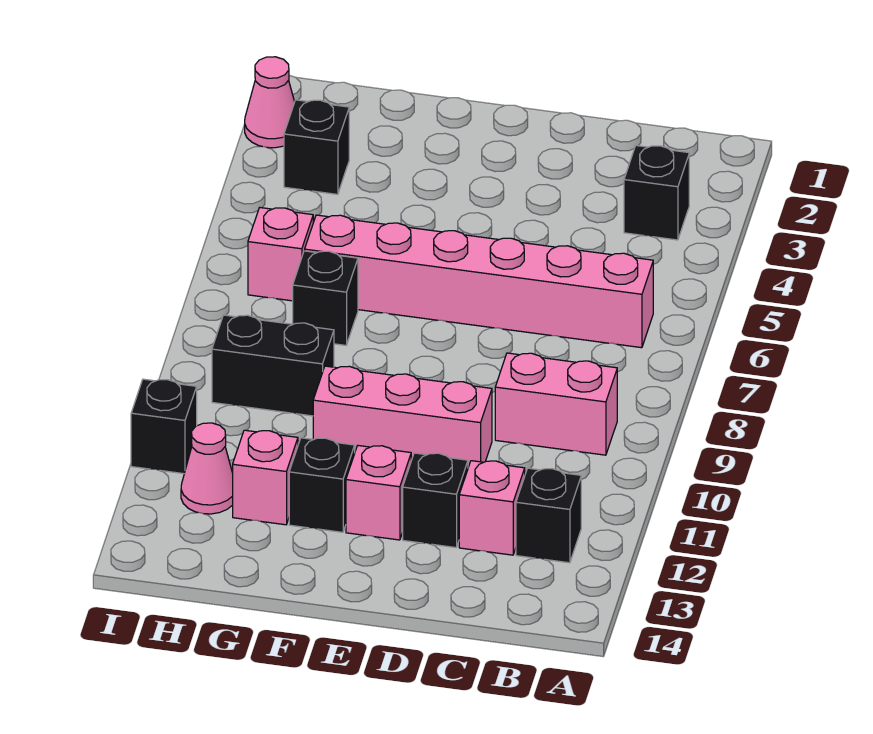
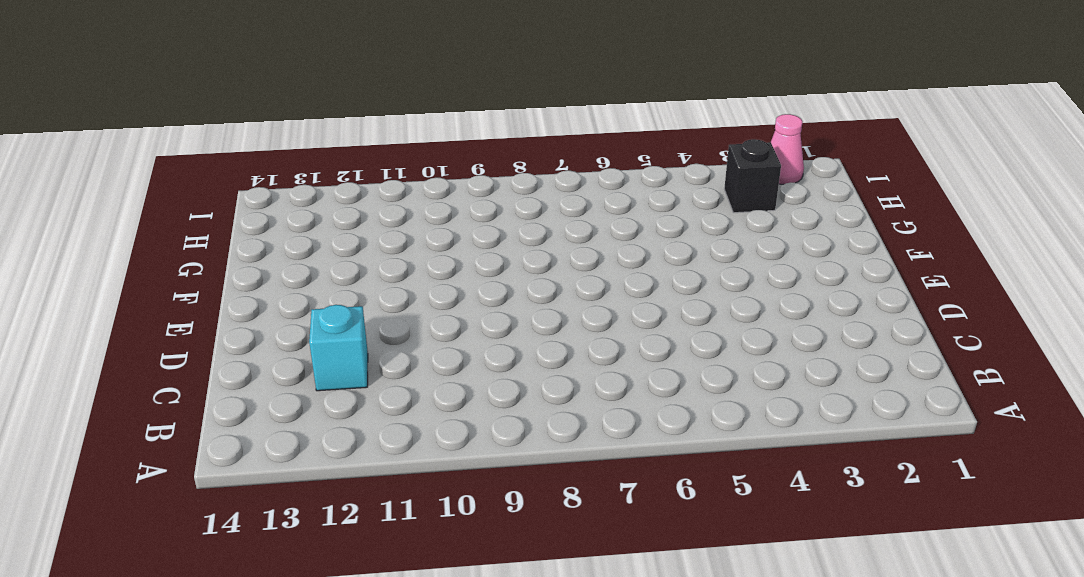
cyan 1x1 brick [309,305,368,391] -> pink 1x1 brick [459,461,525,555]
none -> black 1x1 brick [624,146,689,240]
none -> pink 1x6 brick [305,215,653,348]
none -> pink 1x2 brick [495,353,617,455]

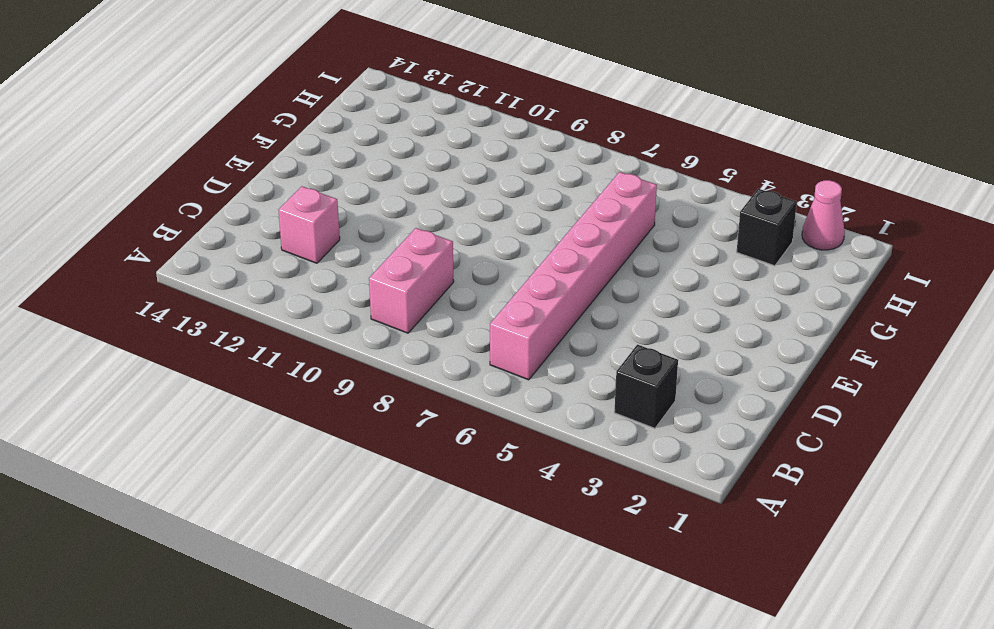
none -> black 1x1 brick [516,468,581,563]
none -> pink 1x3 brick [313,366,492,467]
none -> black 1x1 brick [403,453,468,548]

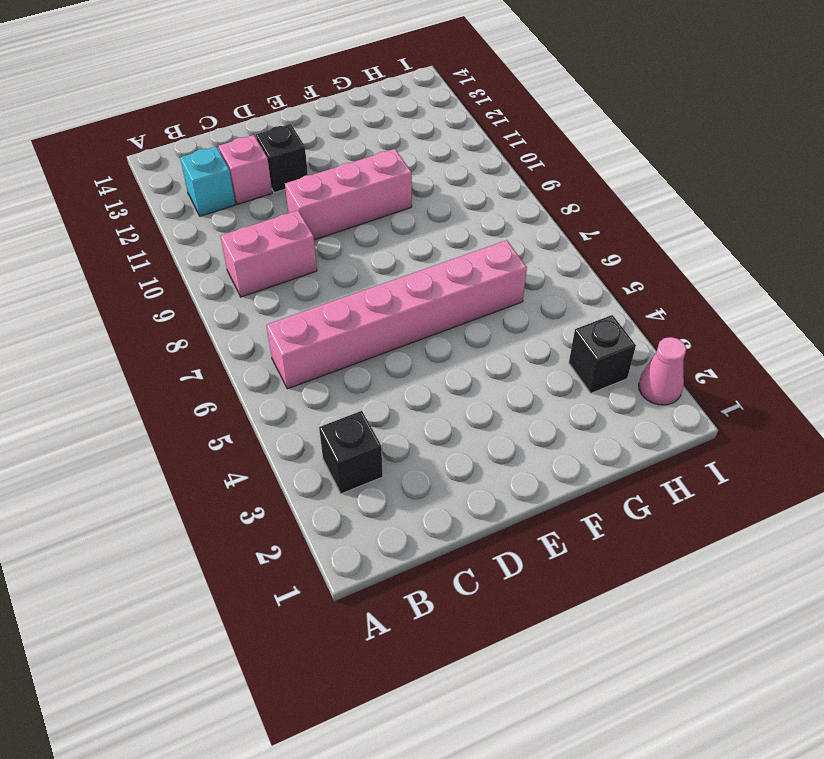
cyan 1x1 brick [180,147,235,216] -> black 1x1 brick [516,468,581,563]
none -> pink 1x1 brick [346,446,411,540]
none -> black 1x1 brick [289,438,355,532]
none -> black 1x1 brick [293,251,358,345]

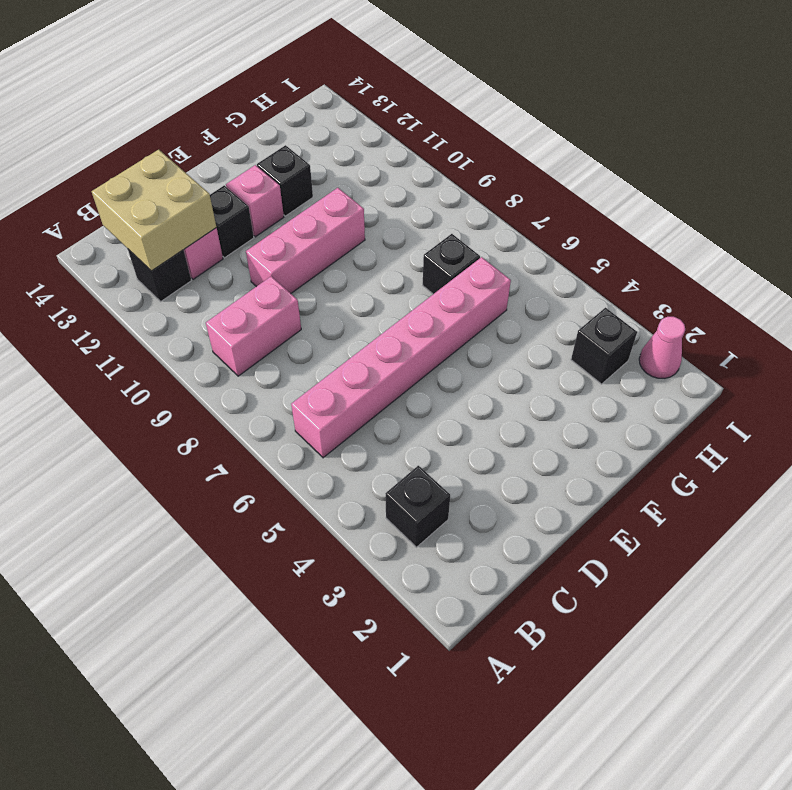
tan 2x2 brick [92,150,216,271] -> none
none -> black 1x2 brick [212,315,334,416]
none -> pink 1x1 brick [233,430,298,525]
none -> pink 1x1 brick [248,208,313,301]

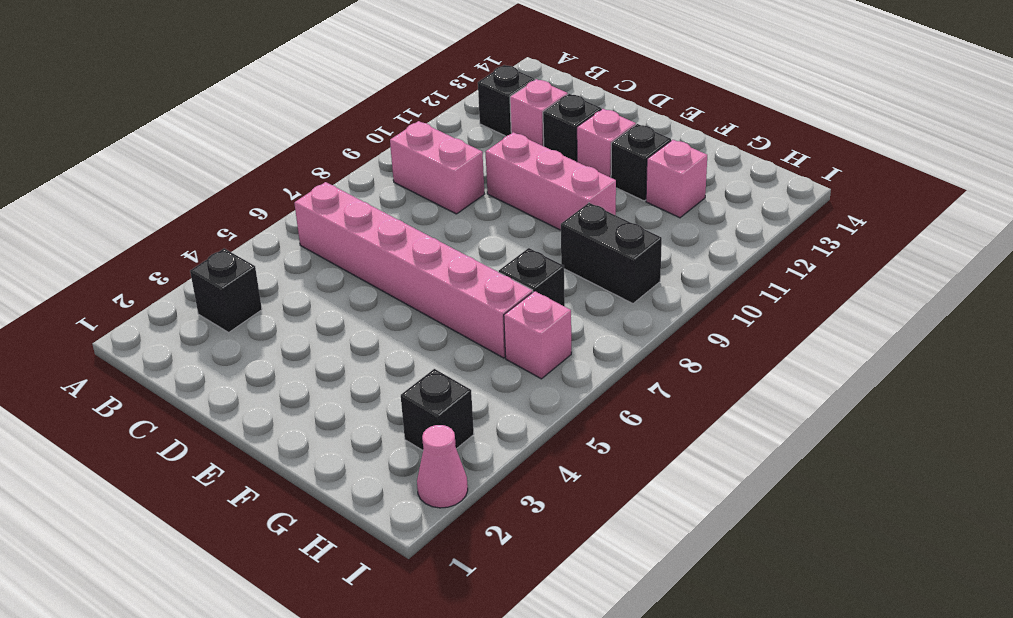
none -> pink 1x1 cone [181,423,233,514]
none -> black 1x1 brick [131,379,197,474]

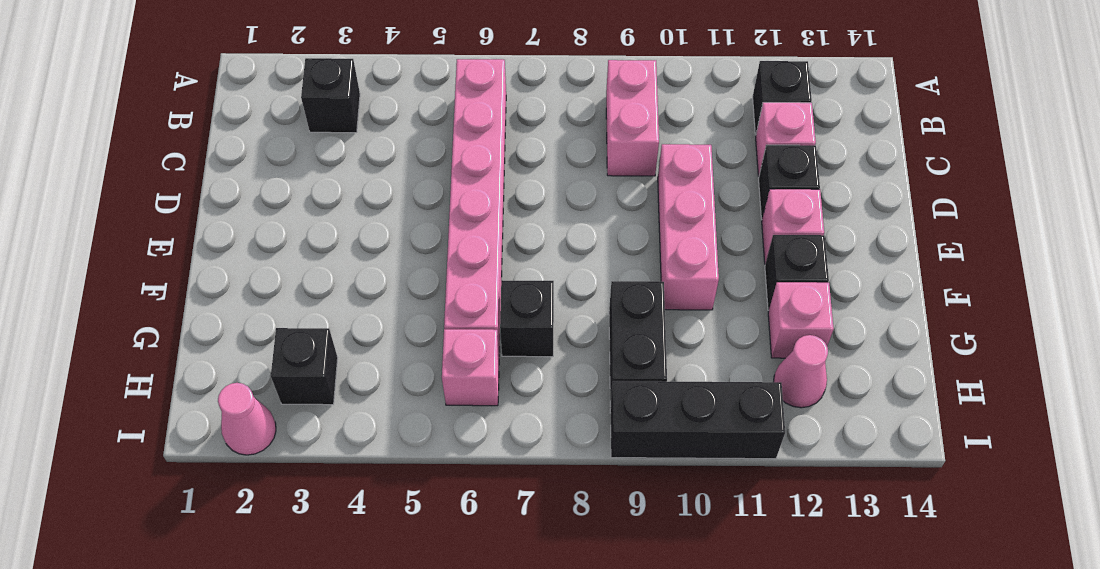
black 1x3 brick [610,381,785,459] -> black 1x1 brick [131,379,197,474]

